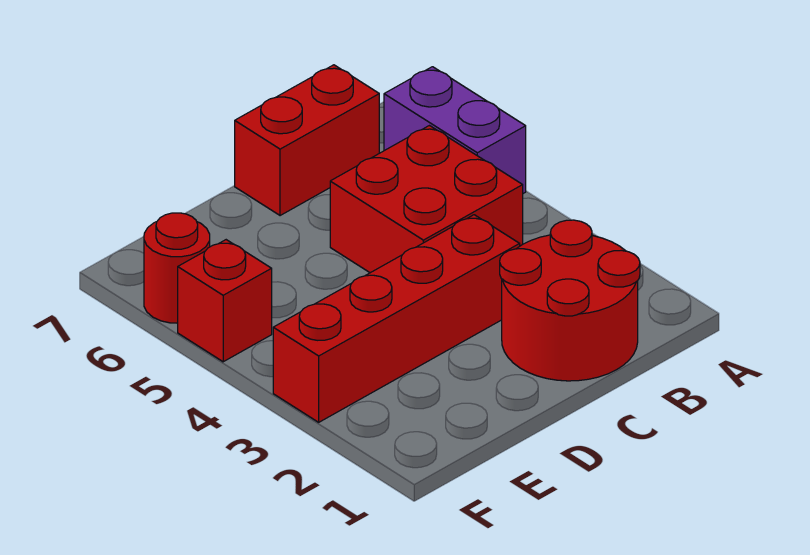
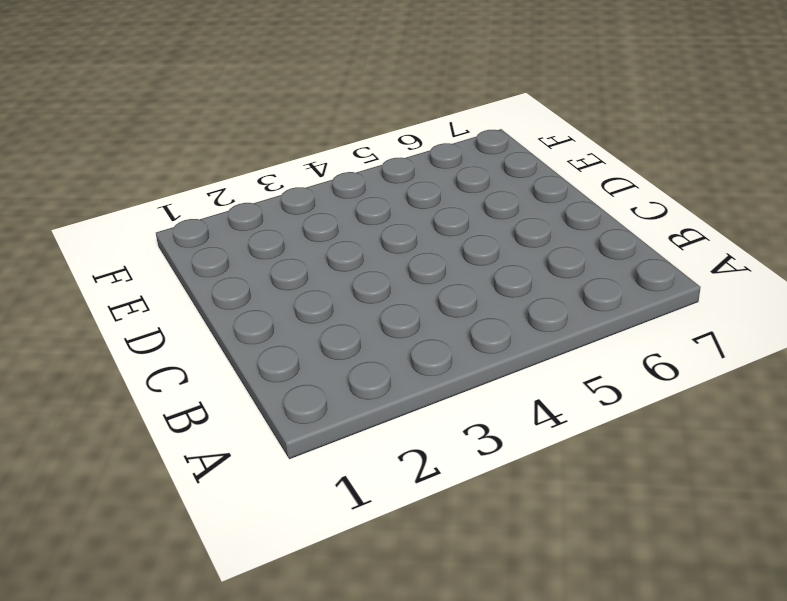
none -> purple 1x2 brick [384,67,526,193]
none -> red 2x2 round brick [500,220,640,381]

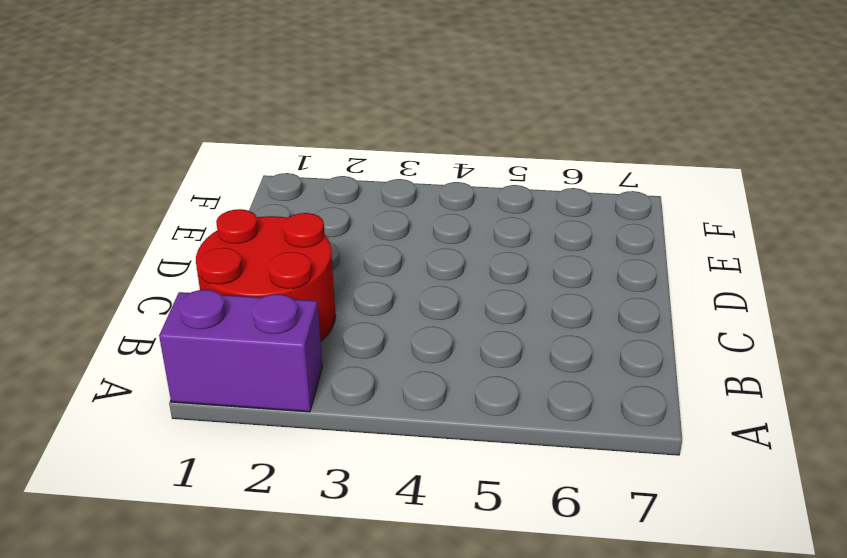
purple 1x2 brick [159,290,322,412] -> purple 1x2 brick moved to [384,67,526,193]
none -> red 2x2 brick [330,126,523,273]
none -> red 1x2 brick [235,65,379,216]

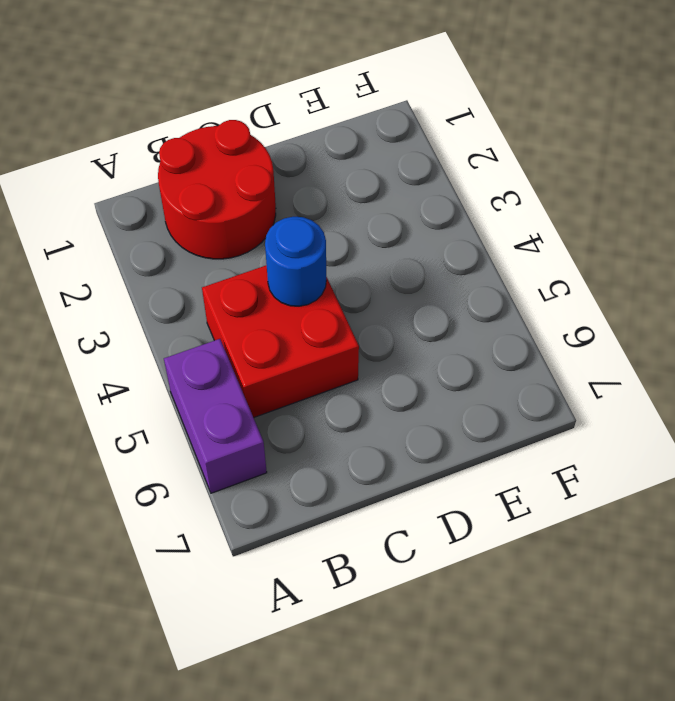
blue 1x1 round brick [265,217,326,306] -> none
none -> red 1x2 brick [235,65,379,216]
none -> red 1x4 brick [273,215,520,422]

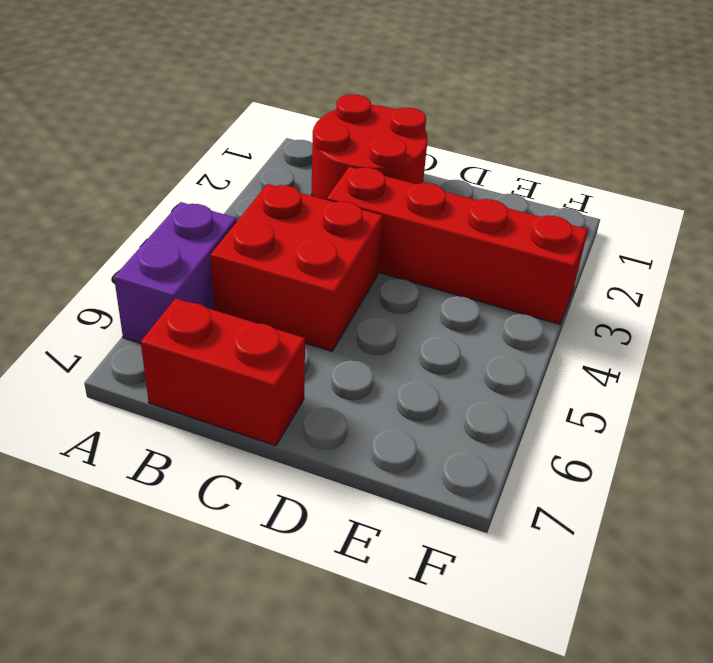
none -> red 1x1 brick [178,240,272,362]
none -> red 1x1 round brick [144,213,210,323]

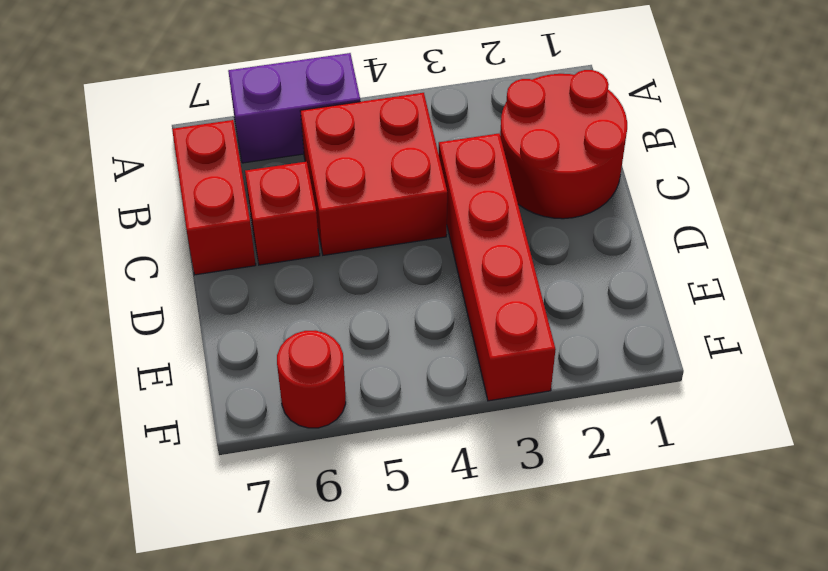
red 1x1 brick [245,162,320,265] -> red 1x1 brick moved to [178,240,272,362]

